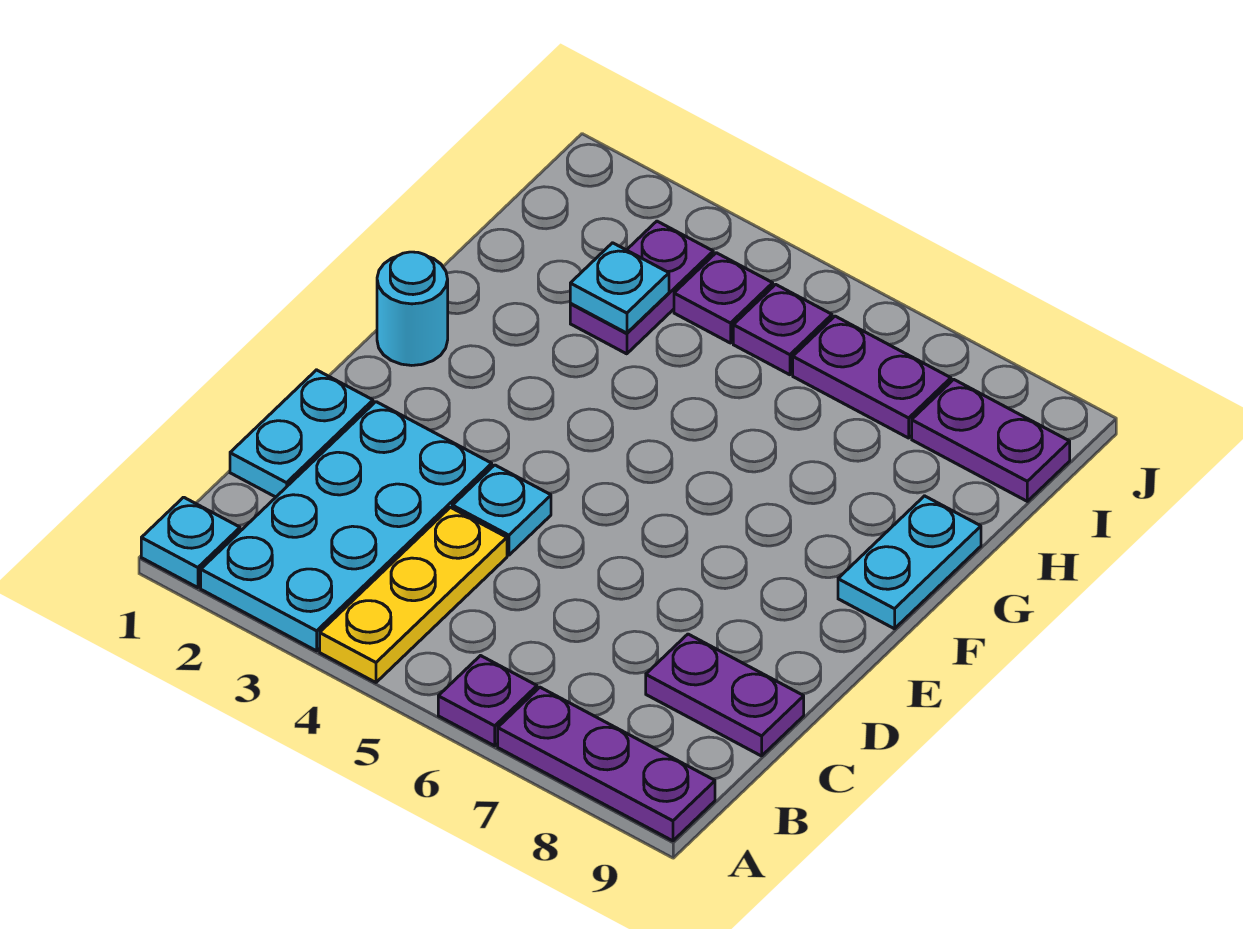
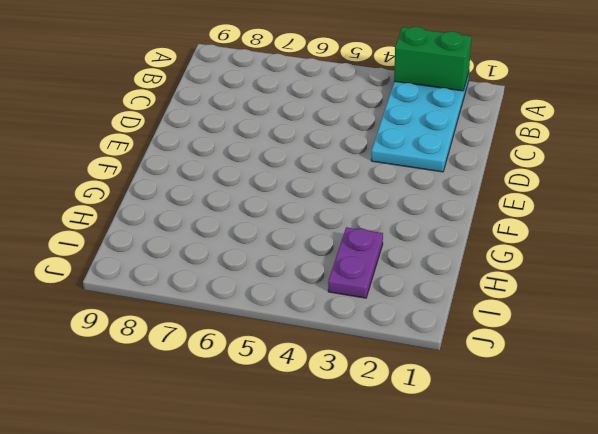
green 1x2 brick [394,27,471,91] -> none
none -> cyan 1x1 plate [141,497,240,588]
none -> yellow 1x3 plate [320,507,507,682]
none -> purple 1x1 plate [438,656,537,746]

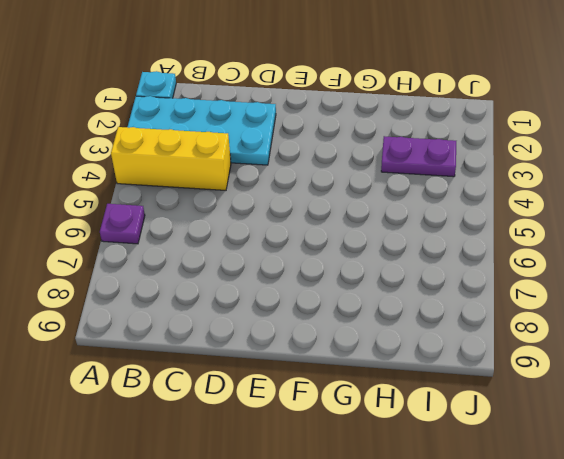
yellow 1x3 brick [111,127,231,190] -> yellow 1x3 plate [320,507,507,682]
none -> purple 1x3 plate [498,687,715,841]
none -> cyan 1x2 plate [230,370,373,497]
none -> purple 1x2 plate [646,634,804,756]

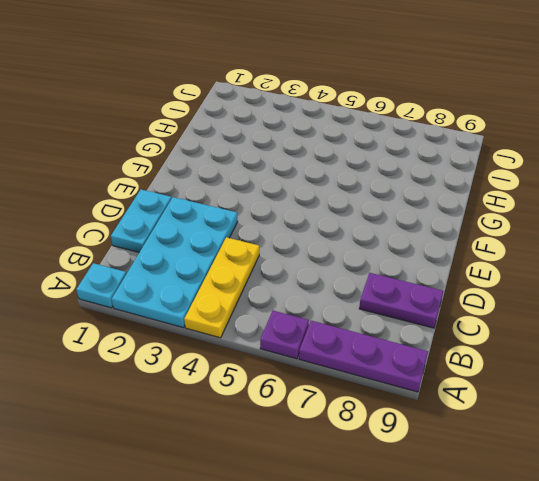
none -> cyan 1x1 plate [452,465,551,555]
none -> cyan 1x1 round brick [377,252,448,365]
none -> cyan 1x2 plate [838,496,981,629]

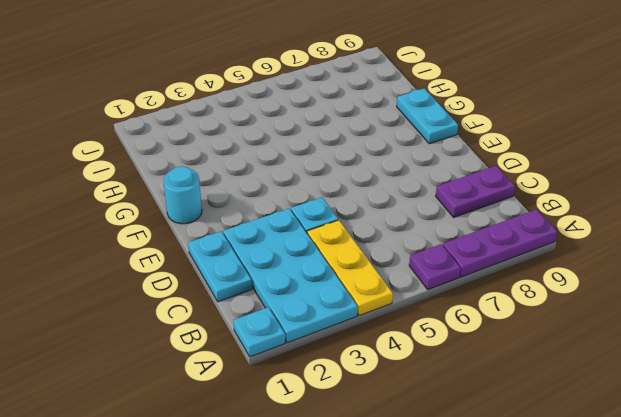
none -> purple 1x2 plate [570,221,713,354]
none -> purple 1x1 plate [674,253,773,343]
none -> purple 1x1 plate [733,284,832,375]

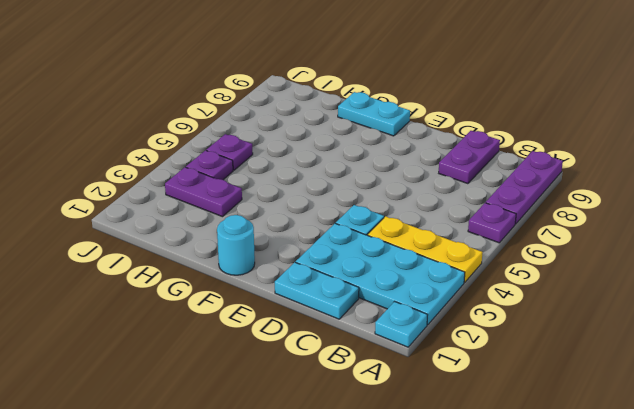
none -> purple 1x2 plate [793,316,951,438]
none -> purple 1x2 plate [912,379,1070,501]
none -> cyan 1x1 plate [570,243,669,333]

